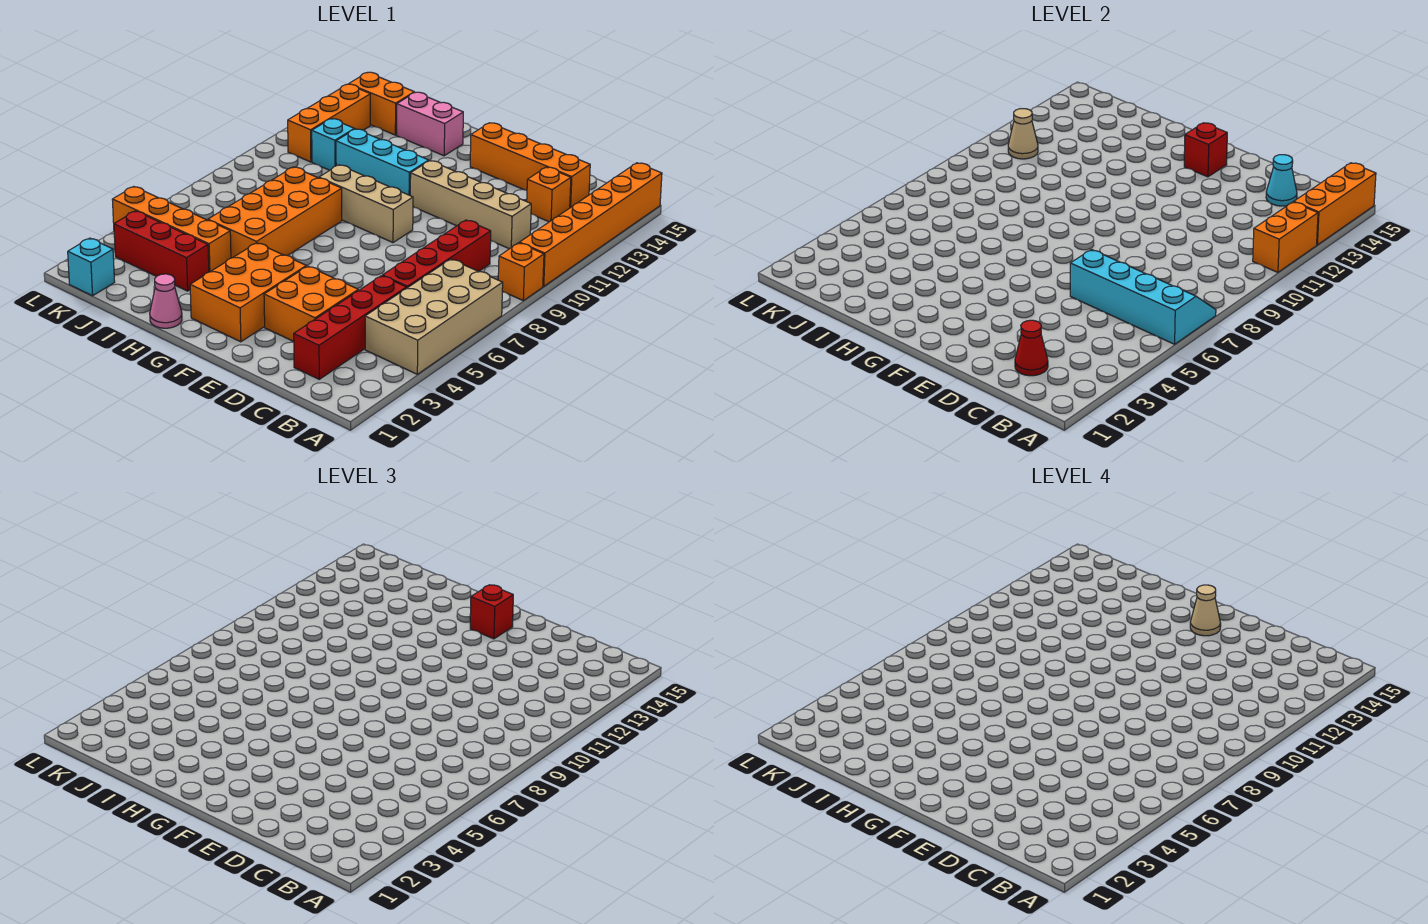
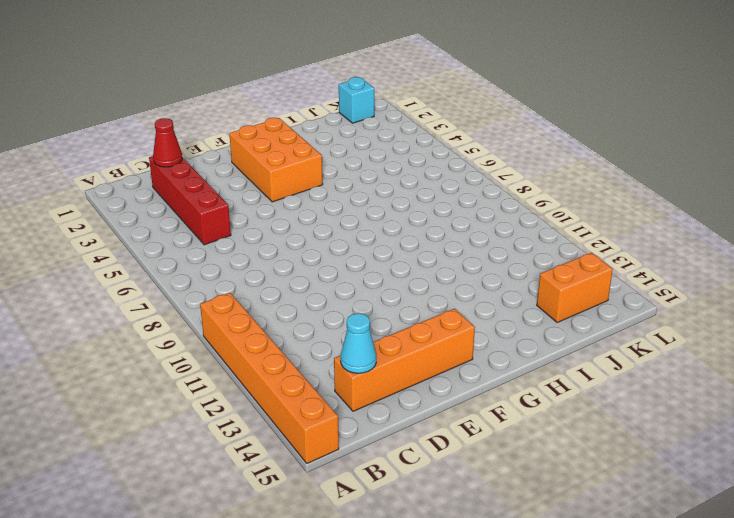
none -> tan 2x4 brick [365,259,503,374]
none -> orange 1x1 brick [498,243,544,301]
none -> red 1x4 brick [383,220,491,288]
none -> tan 1x4 brick [410,161,531,249]

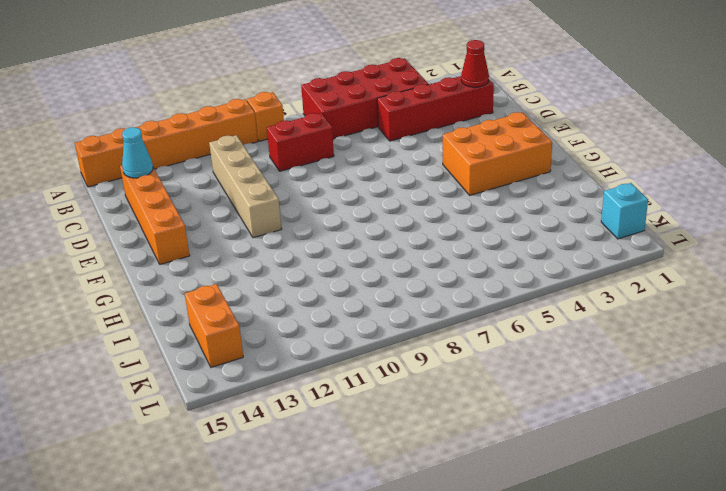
red 2x4 brick [301,58,429,139] -> tan 2x4 brick [365,259,503,374]
red 1x2 brick [267,113,334,171] -> red 1x4 brick [383,220,491,288]
none -> orange 1x1 brick [527,167,571,222]
none -> orange 2x2 brick [264,266,358,342]
none -> tan 1x3 brick [319,165,413,243]
none -> cyan 1x3 brick [336,129,429,195]

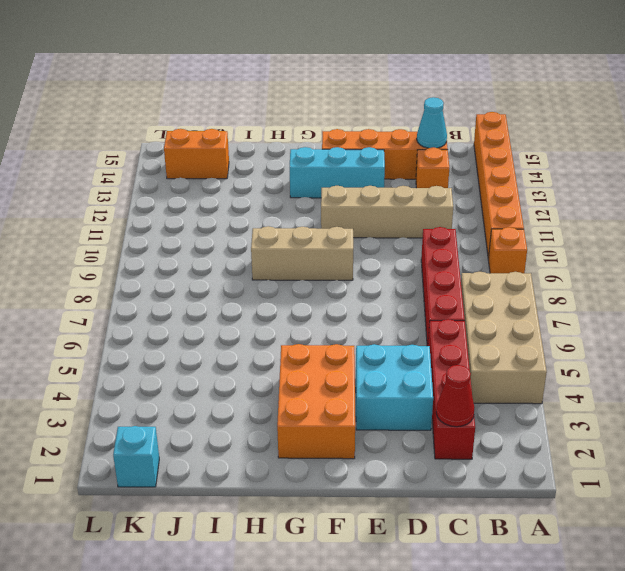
cyan 2x2 brick [356,344,433,430] -> orange 2x2 brick [264,266,358,342]
cyan 1x3 brick [290,147,385,198] -> cyan 1x3 brick moved to [336,129,429,195]
none -> pink 1x1 cone [150,274,182,328]
none -> orange 2x4 brick [208,167,342,258]
none -> pink 1x2 brick [397,92,463,156]
none -> red 1x3 brick [114,211,209,291]

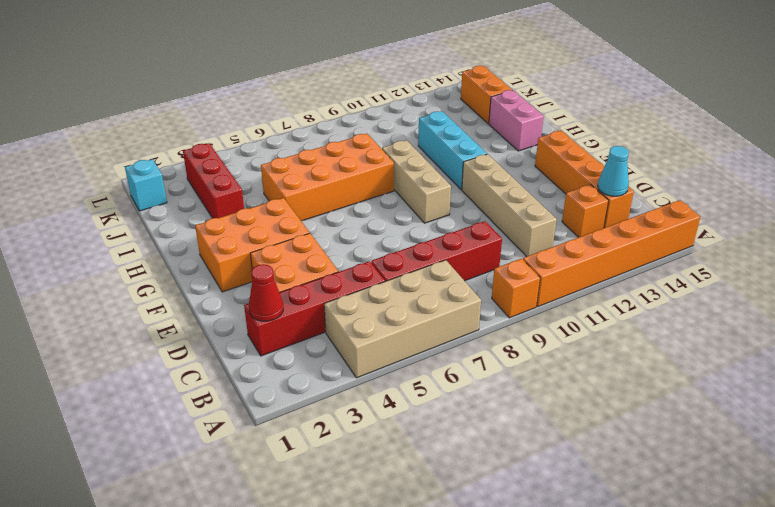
none -> pink 1x1 cone [150,274,182,328]
none -> orange 1x4 brick [112,187,231,272]
none -> cyan 1x1 brick [312,119,354,170]
none -> orange 1x3 brick [288,84,370,162]

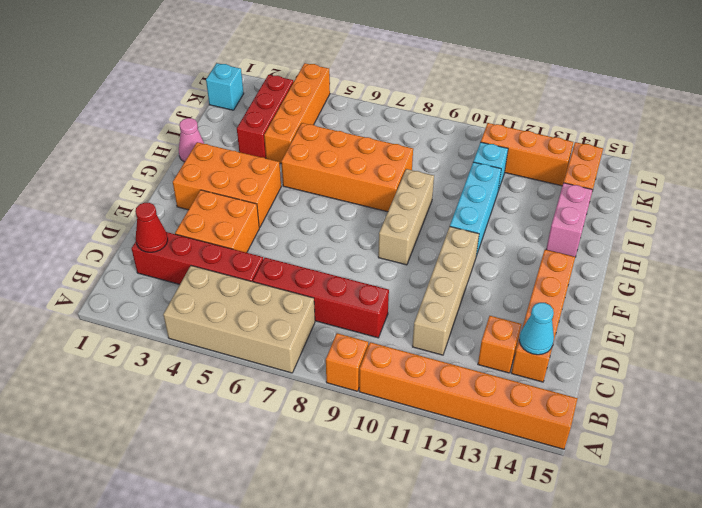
none -> cyan 2x4 slope [1070,250,1216,344]
none -> orange 1x2 brick [1253,202,1318,272]
none -> orange 1x3 brick [1294,163,1376,245]
none -> red 1x1 brick [1184,123,1227,177]

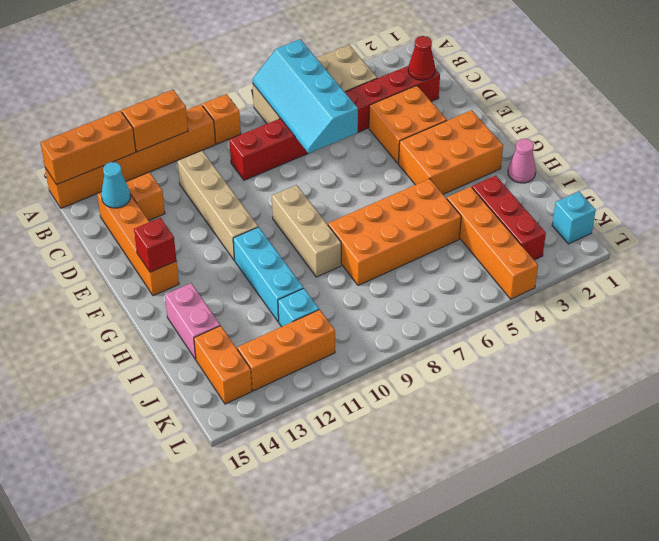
none -> tan 1x1 cone [1008,109,1038,159]
none -> red 1x1 brick [470,585,513,639]
none -> tan 1x1 cone [1190,585,1221,636]

